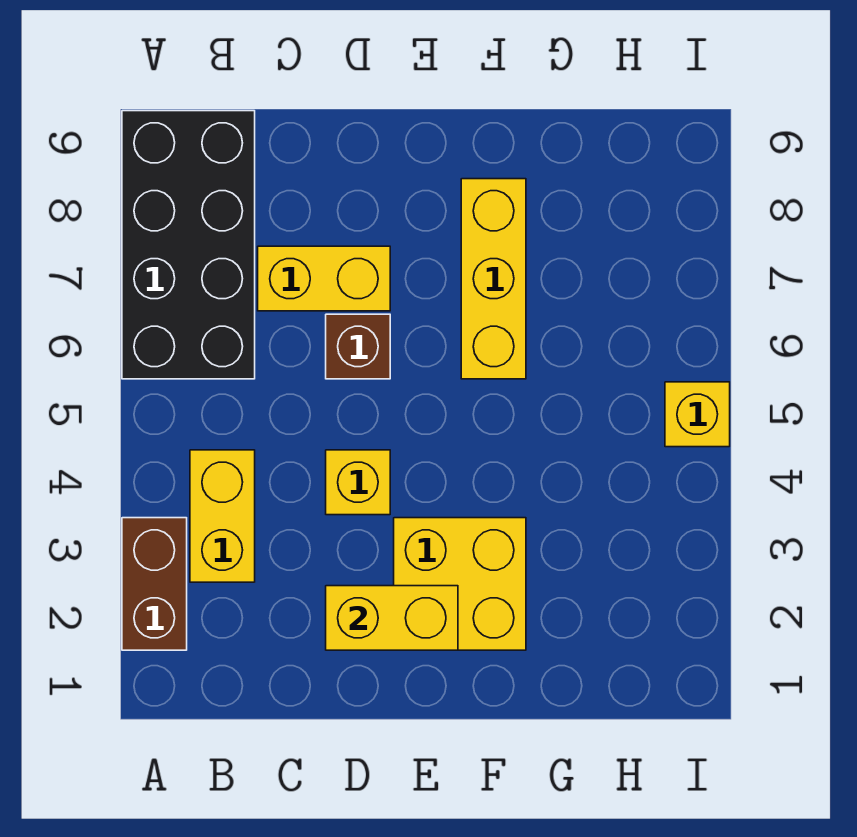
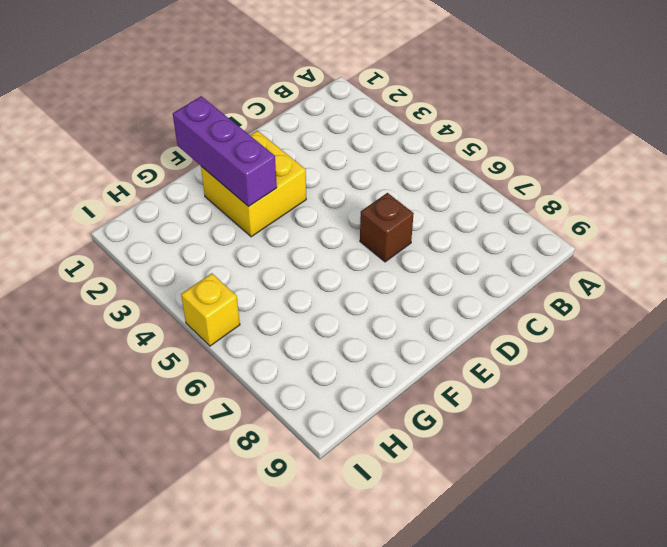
purple 1x3 brick [173,96,277,207] -> none
none -> brown 1x2 brick [122,518,187,650]
none -> black 2x4 brick [122,111,255,379]

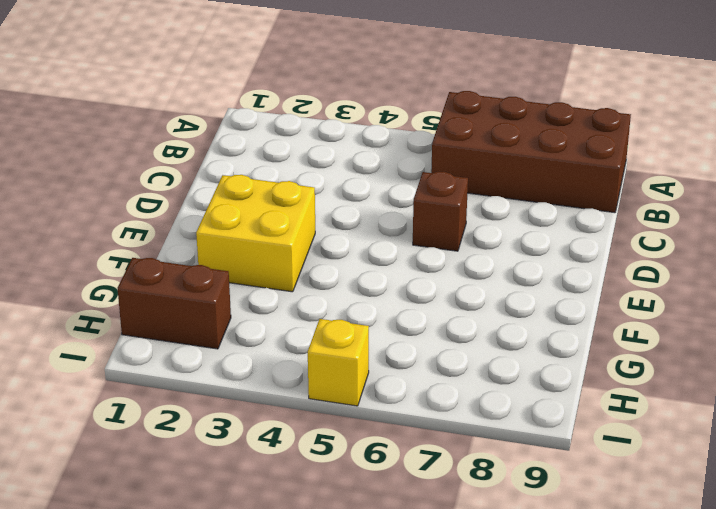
brown 2x4 brick [431,91,631,213] -> black 2x4 brick [122,111,255,379]
brown 1x2 brick [118,258,231,349] -> brown 1x2 brick moved to [122,518,187,650]
none -> yellow 1x2 brick [190,450,255,582]
none -> yellow 1x2 brick [258,246,390,311]

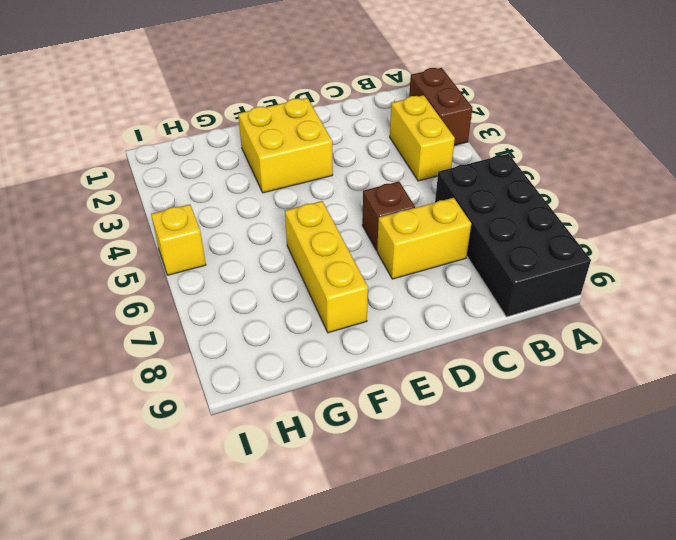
none -> yellow 1x1 brick [326,450,390,515]
none -> yellow 1x2 brick [326,586,458,650]

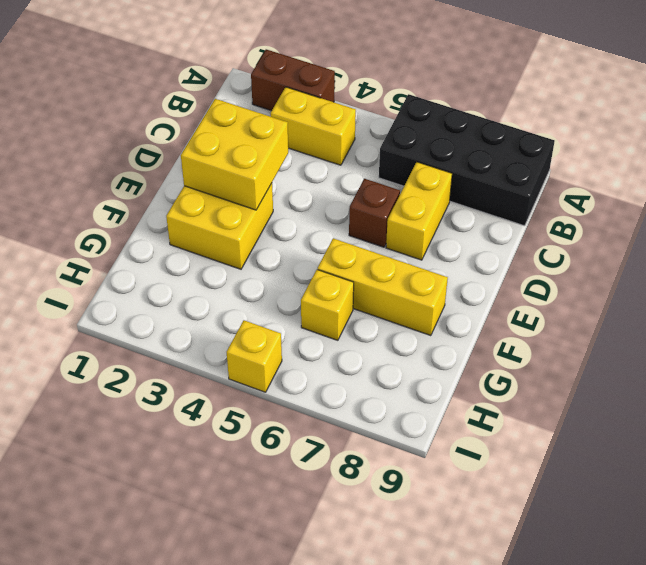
yellow 2x2 brick [181,99,288,210] -> yellow 1x2 brick [326,586,458,650]
yellow 1x1 brick [301,270,354,340] -> yellow 1x1 brick moved to [326,450,390,515]

